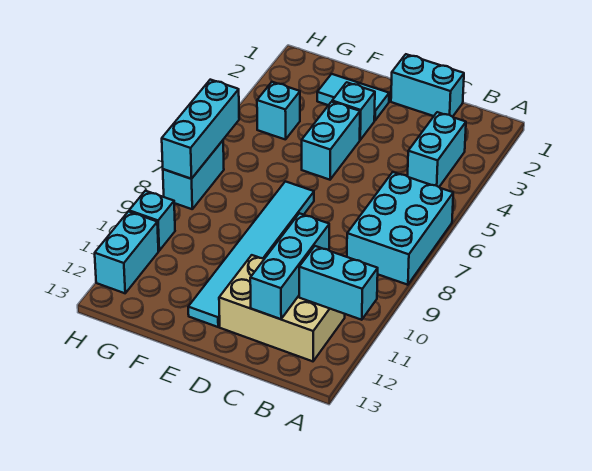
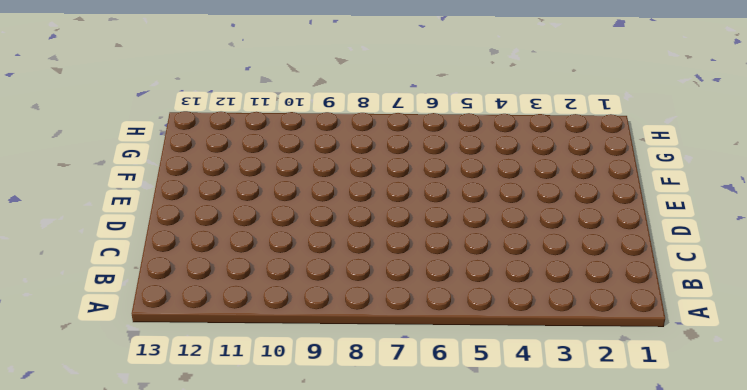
none -> cyan 2x3 brick [347,172,453,285]
none -> cyan 1x2 brick [408,112,466,187]
none -> tan 2x3 brick [219,255,345,361]

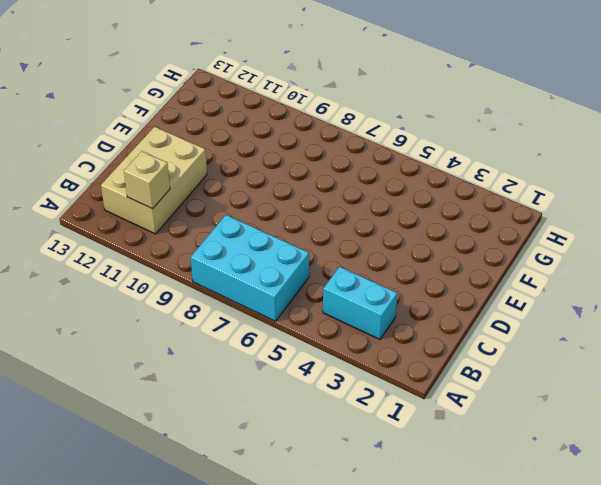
tan 1x1 brick [124,151,170,209] -> cyan 1x2 brick [299,246,378,320]
none -> cyan 1x2 brick [391,54,464,117]
none -> cyan 1x2 tile [317,74,389,121]
none -> cyan 1x1 brick [332,82,375,140]

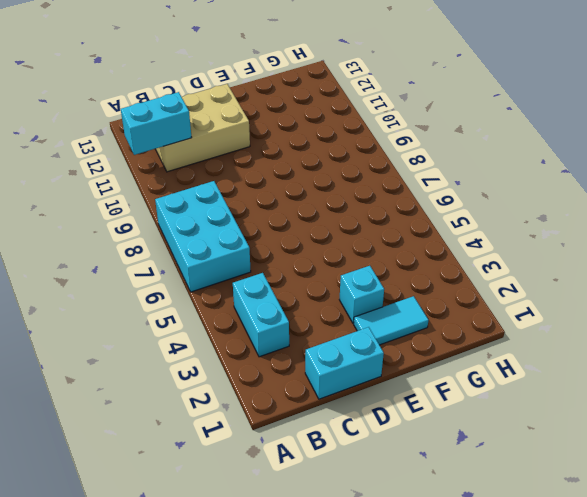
none -> cyan 1x2 brick [302,102,360,180]
none -> cyan 1x6 tile [188,181,314,327]
none -> cyan 1x1 brick [257,82,300,140]

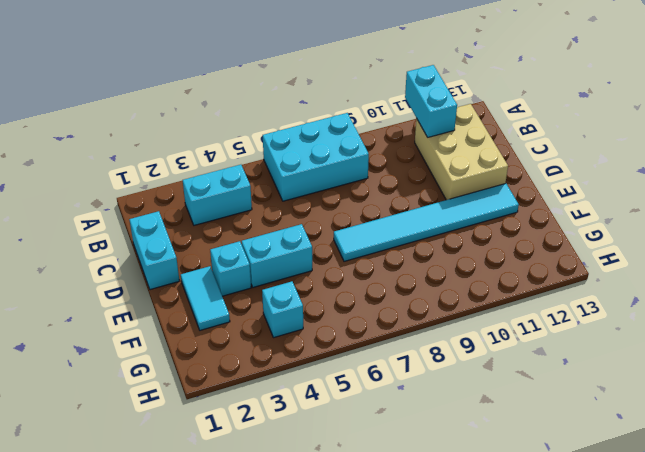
none -> cyan 1x2 brick [163,141,224,209]
none -> cyan 1x1 brick [129,191,175,251]
none -> cyan 1x2 brick [95,212,159,293]

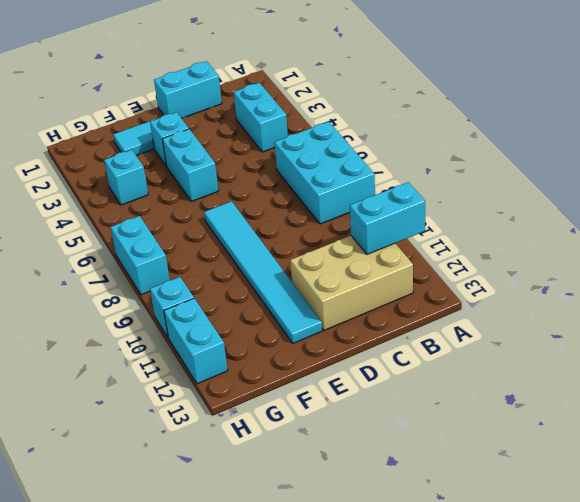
none -> cyan 1x3 brick [250,213,329,319]
none -> cyan 1x3 brick [162,80,239,179]

